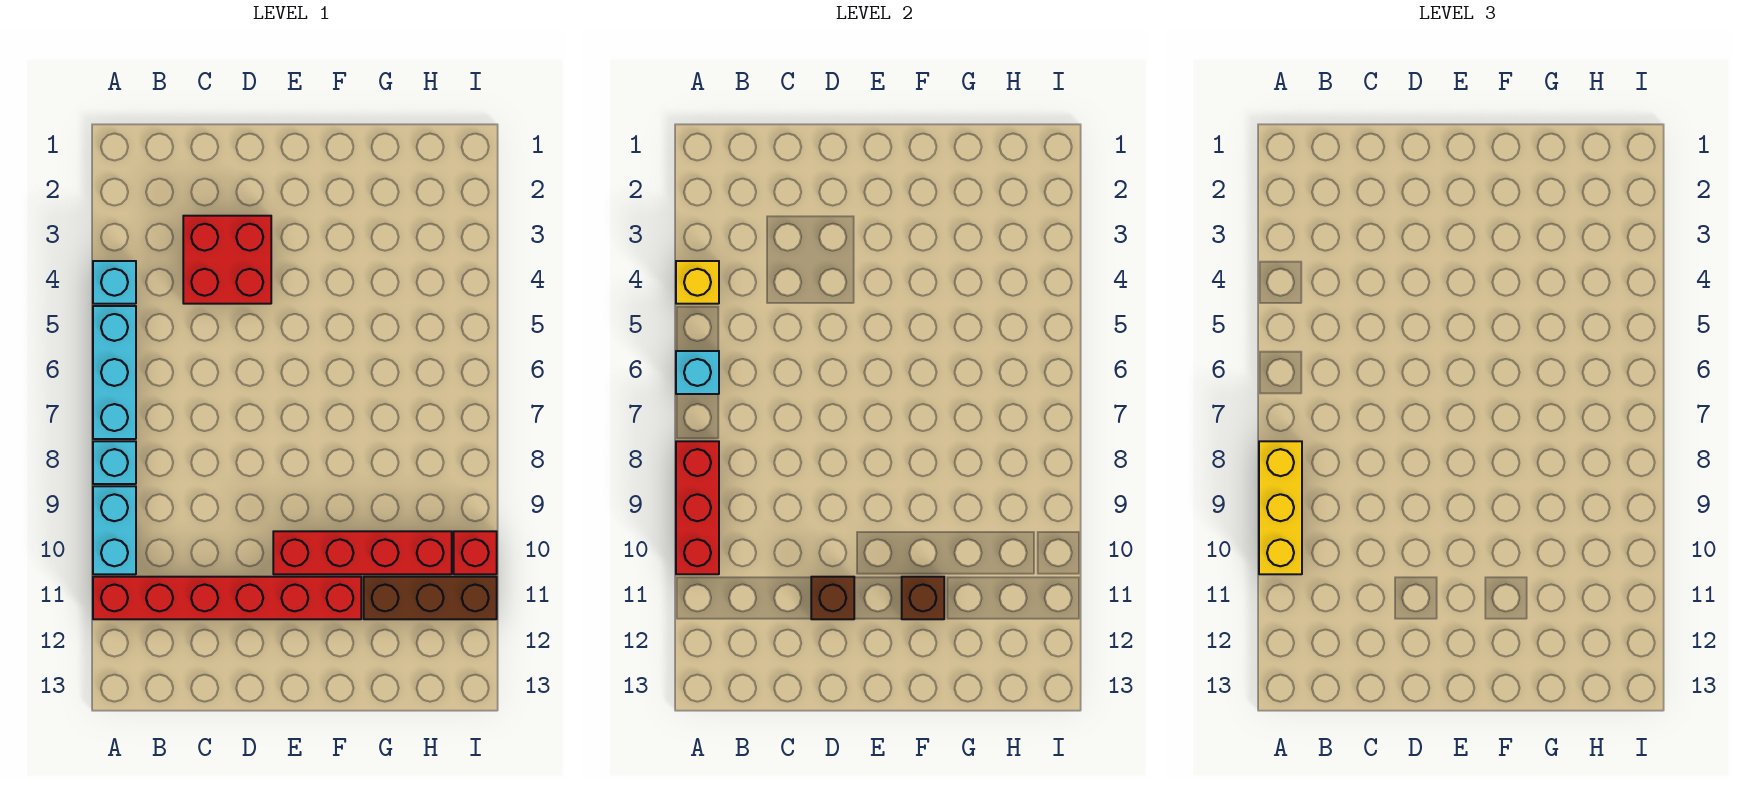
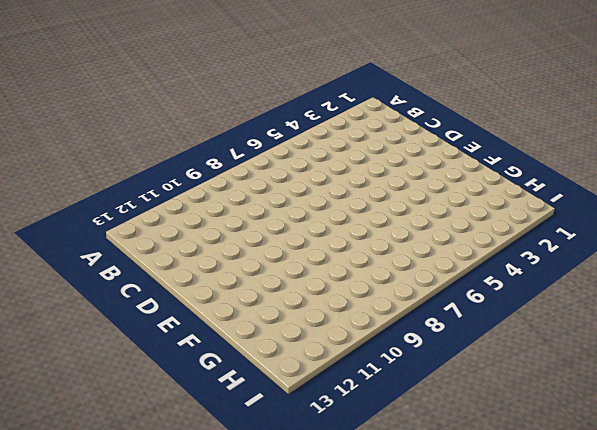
none -> cyan 1x1 brick [93,261,136,304]
none -> cyan 1x3 brick [93,306,136,439]
none -> cyan 1x1 brick [93,441,136,484]

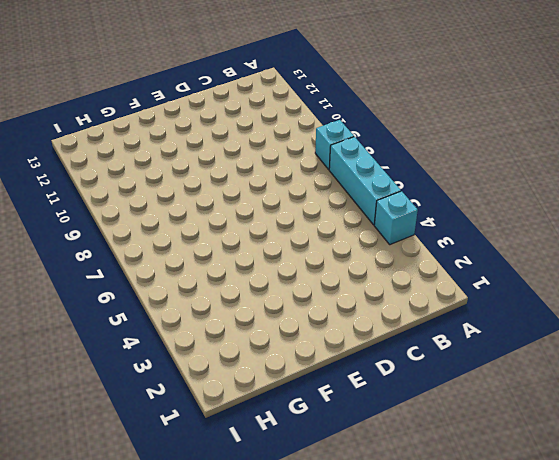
none -> cyan 1x2 brick [93,486,136,574]
none -> red 1x6 brick [93,577,361,619]
none -> red 2x2 brick [183,216,271,304]

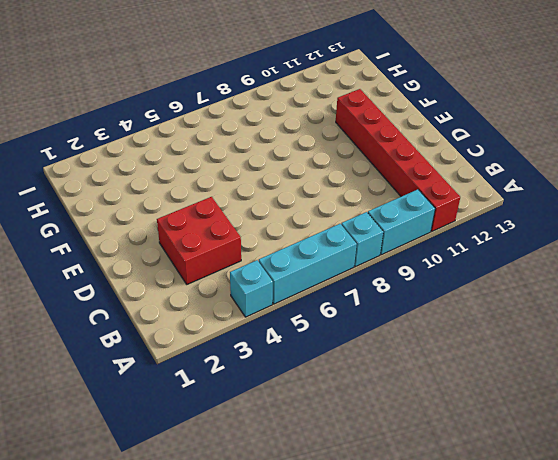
none -> red 1x4 brick [273,531,452,574]
none -> brown 1x3 brick [364,577,497,619]
none -> red 1x1 brick [454,531,497,574]

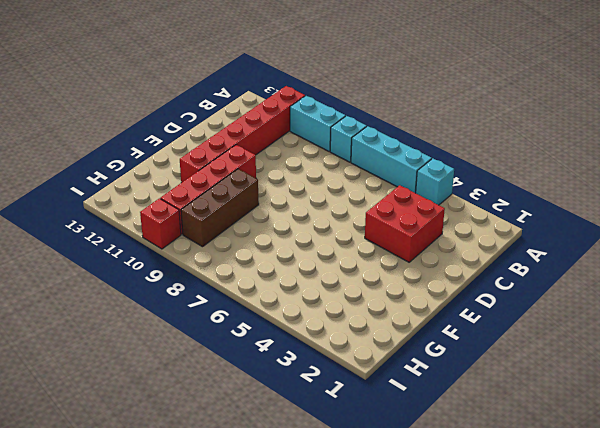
brown 1x3 brick [181,169,259,247] -> brown 1x3 brick moved to [364,577,497,619]
none -> yellow 1x1 brick [676,261,719,304]
none -> cyan 1x1 brick [676,351,719,394]
none -> red 1x3 brick [676,441,719,574]

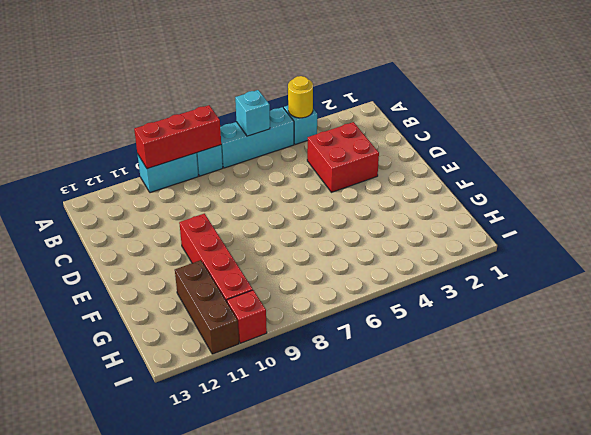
yellow 1x1 round brick [288,76,313,118] -> yellow 1x1 brick [676,261,719,304]
none -> red 1x6 brick [93,577,361,619]
none -> brown 1x1 brick [811,577,854,619]
none -> brown 1x1 brick [902,577,944,619]

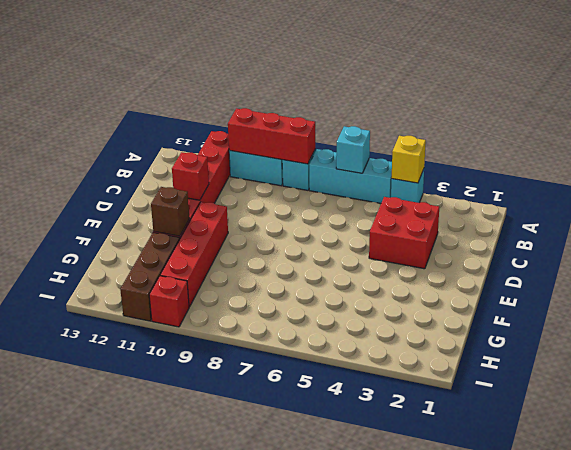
red 1x1 brick [172,152,209,200] -> brown 1x1 brick [811,577,854,619]
none -> yellow 1x3 brick [1259,441,1302,574]

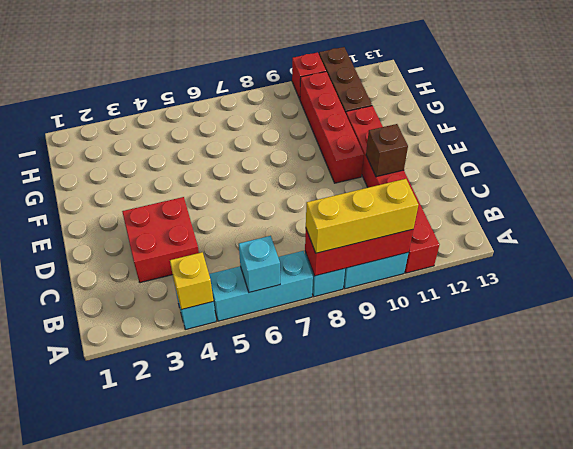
none -> brown 1x1 brick [902,577,944,619]

